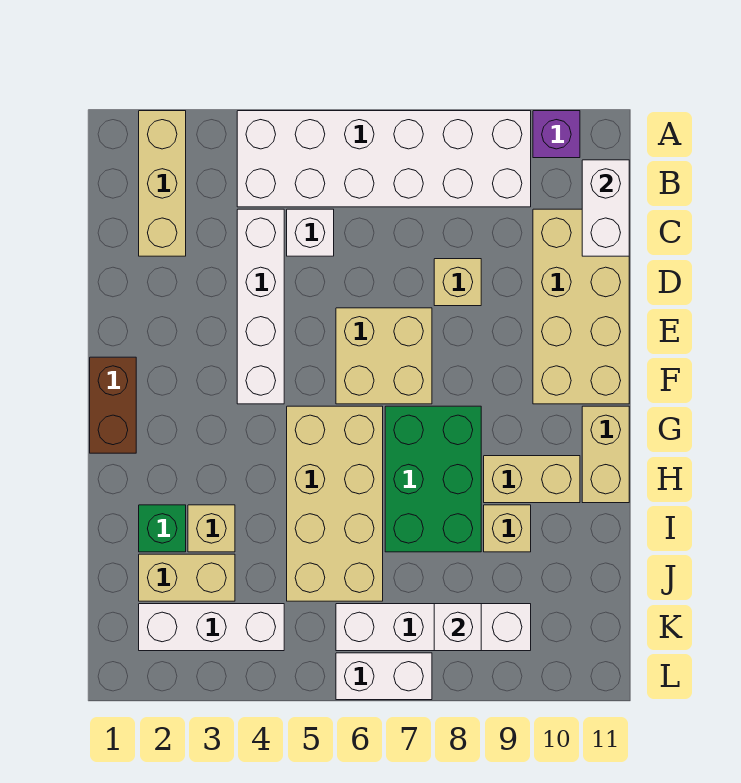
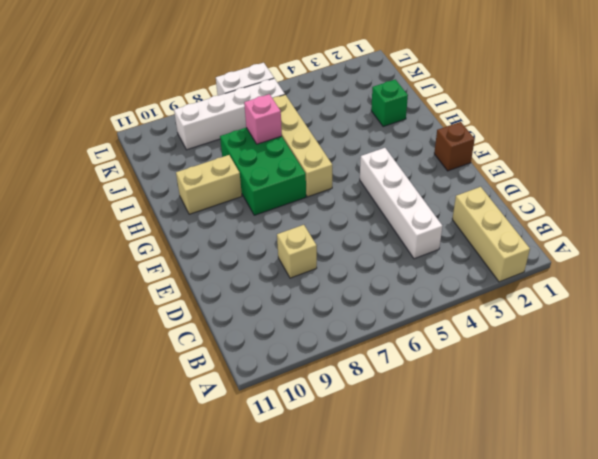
brown 1x1 brick [434,122,475,171] -> brown 1x2 brick [90,357,136,453]
tan 1x4 brick [273,95,332,197] -> tan 2x4 brick [287,406,383,601]
pink 1x1 brick [244,94,282,144] -> none
none -> white 2x6 brick [237,111,531,207]
none -> purple 1x1 brick [533,111,580,158]
none -> white 1x1 brick [287,209,334,256]

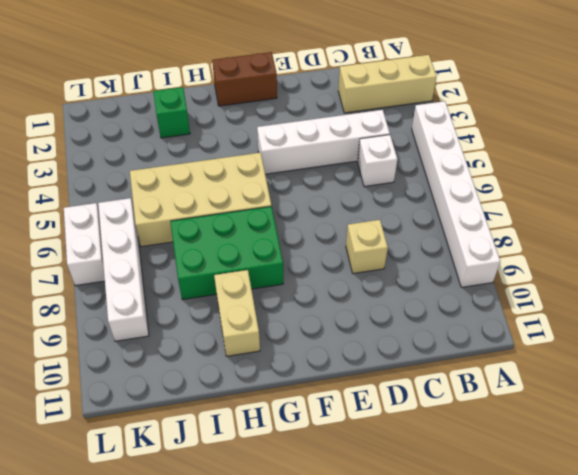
white 1x6 brick [412,101,500,287] -> white 2x6 brick [237,111,531,207]
none -> purple 1x1 brick [533,111,580,158]
none -> tan 2x4 brick [533,209,629,404]
none -> tan 2x2 brick [336,308,432,404]

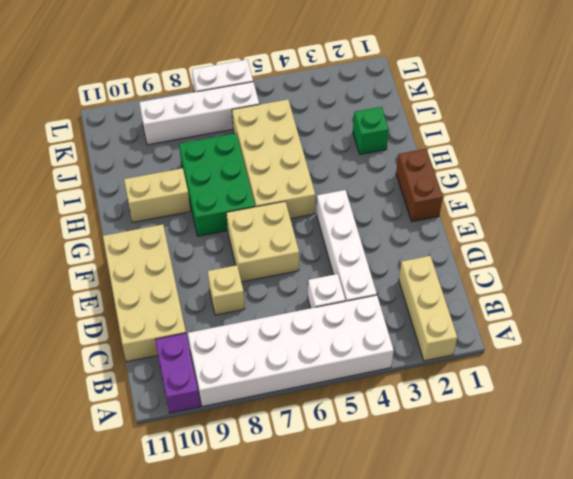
purple 1x2 brick [155,333,200,413] -> purple 1x1 brick [533,111,580,158]
none -> tan 1x2 brick [582,406,629,503]
none -> tan 1x1 brick [188,505,235,552]
none -> tan 1x1 brick [484,505,531,552]

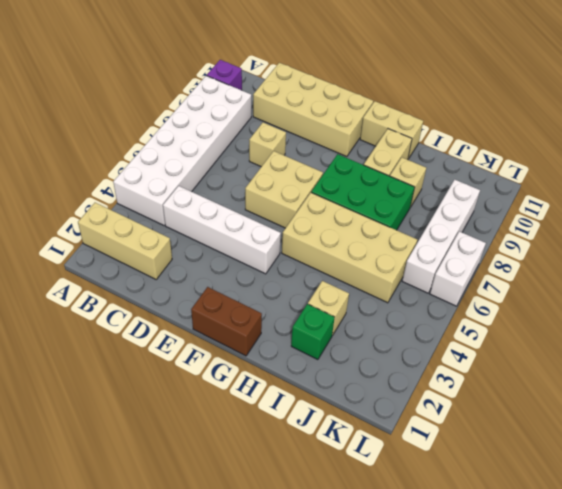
none -> white 1x1 brick [287,209,334,256]
none -> tan 1x2 brick [139,554,235,601]
none -> white 1x3 brick [139,604,284,651]

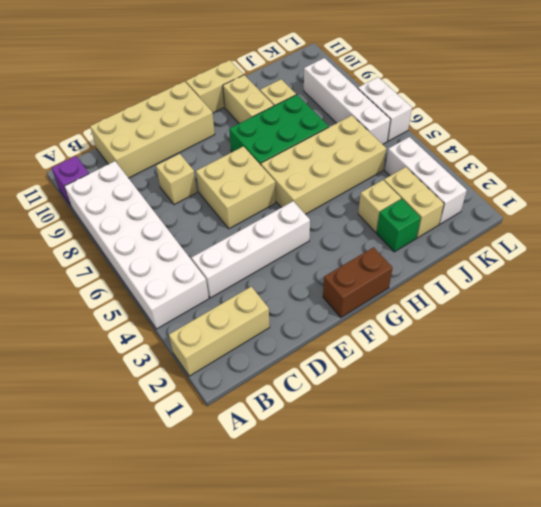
none -> white 1x1 brick [287,209,334,256]
none -> white 1x2 brick [582,160,629,256]
none -> white 1x1 brick [434,604,481,651]

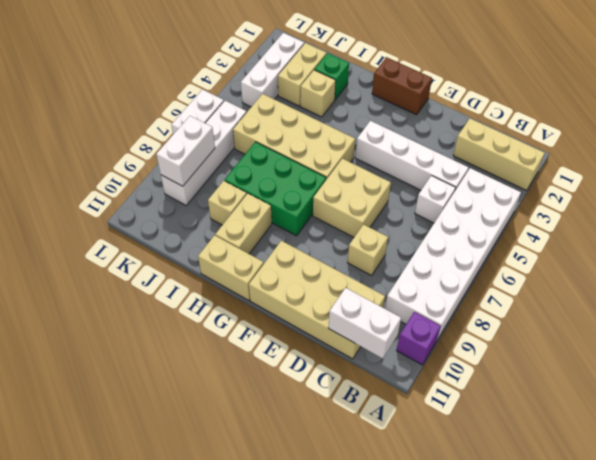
white 1x2 brick [156,116,215,186] -> white 1x1 brick [434,604,481,651]

